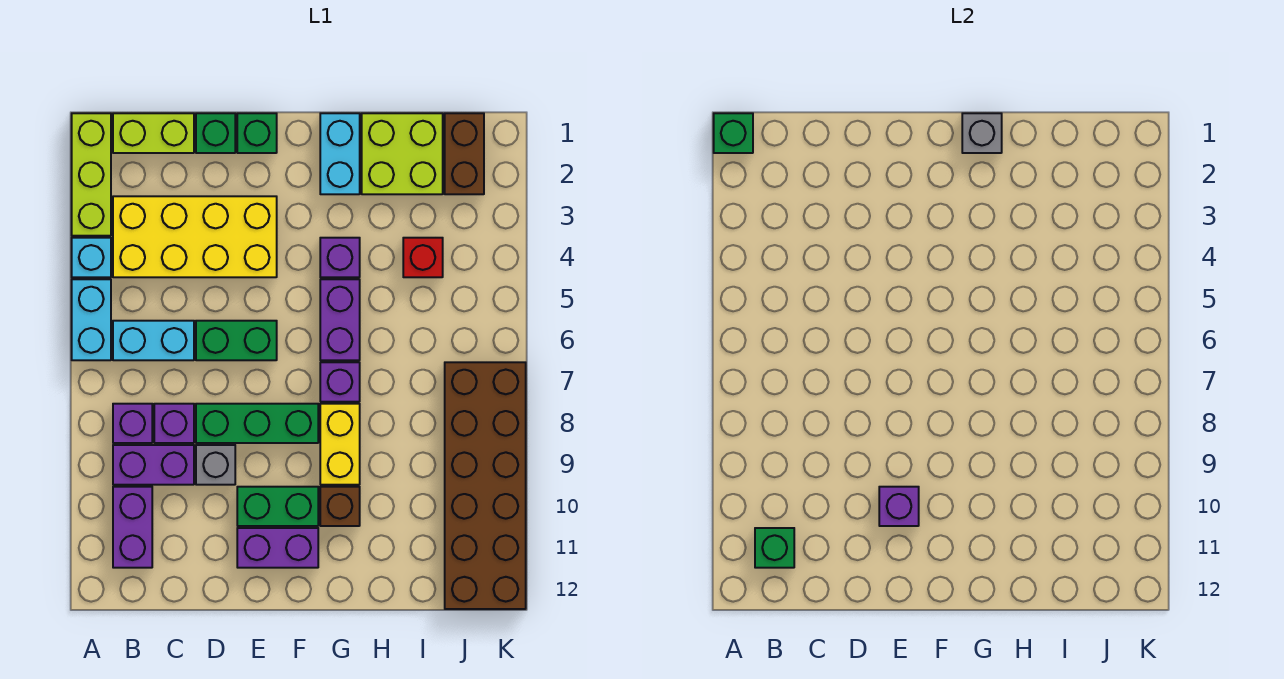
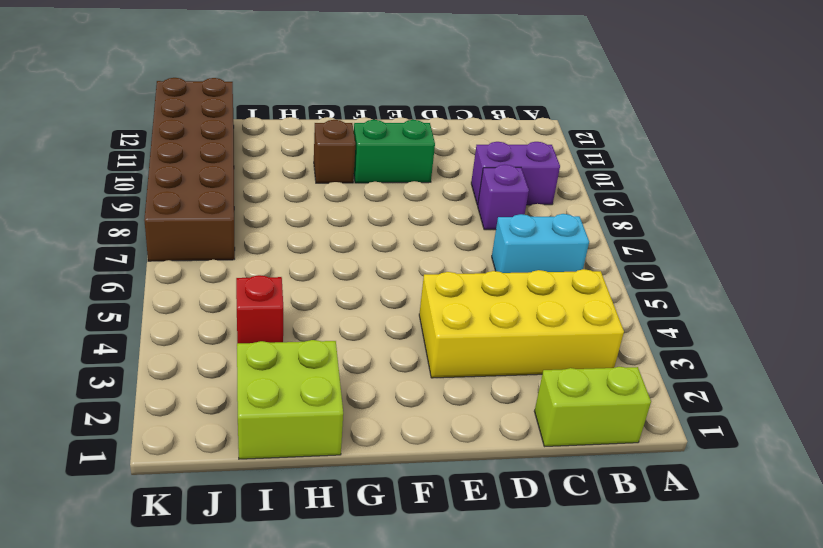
none -> lime 1x3 brick [72,113,111,236]
none -> cyan 1x1 brick [72,238,111,277]
none -> cyan 1x2 brick [72,279,111,360]
none -> purple 1x1 brick [113,404,152,443]

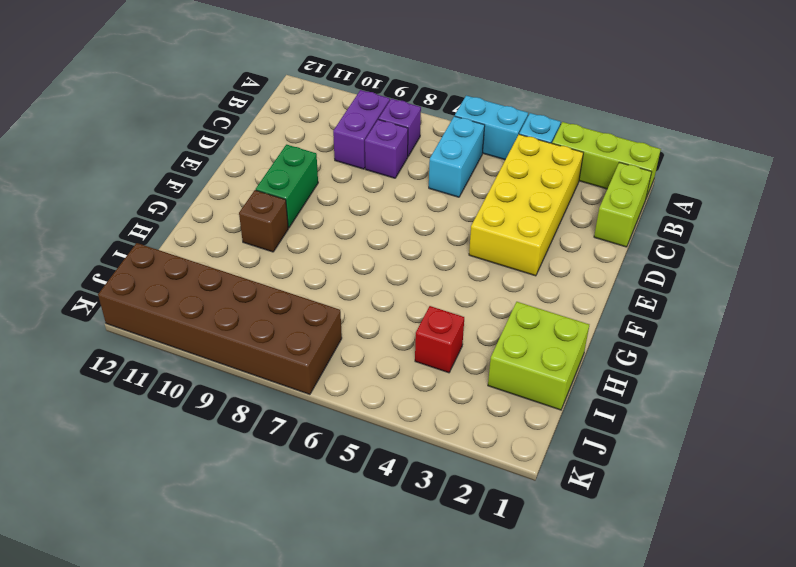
none -> purple 1x2 brick [113,487,152,568]
none -> green 1x1 brick [196,113,235,153]
none -> green 1x2 brick [196,321,277,360]
none -> green 1x3 brick [196,404,318,443]

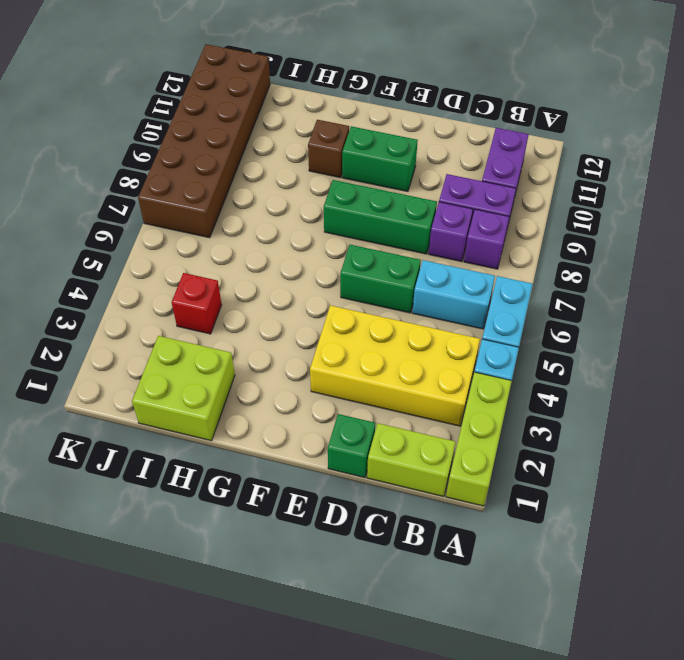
none -> grey 1x1 brick [196,445,235,485]
none -> green 1x1 brick [237,113,277,153]
none -> purple 1x2 brick [237,528,318,568]
none -> cyan 1x2 brick [320,113,360,194]

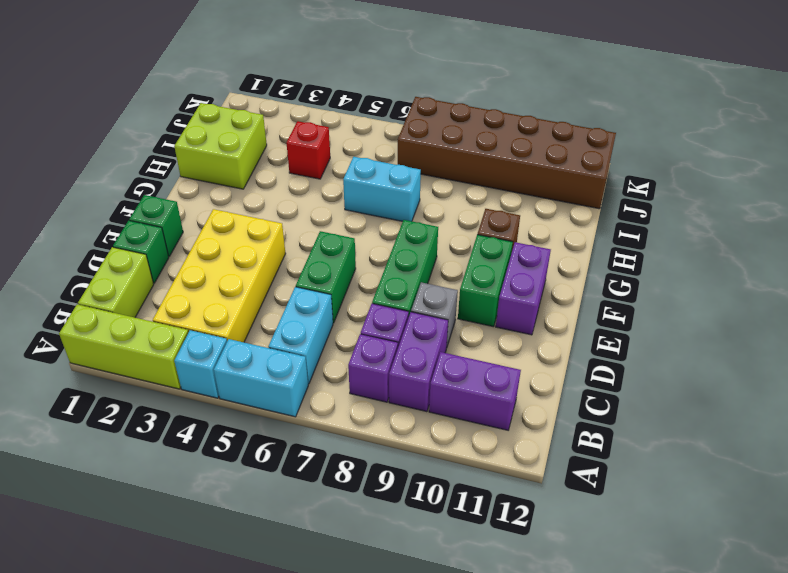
cyan 1x2 brick [343,157,421,221] -> cyan 1x2 brick moved to [320,113,360,194]
none -> purple 1x1 brick [320,238,360,277]
none -> purple 1x2 brick [320,279,360,360]
none -> purple 1x1 brick [320,362,360,402]
none -> yellow 1x2 brick [320,404,360,485]

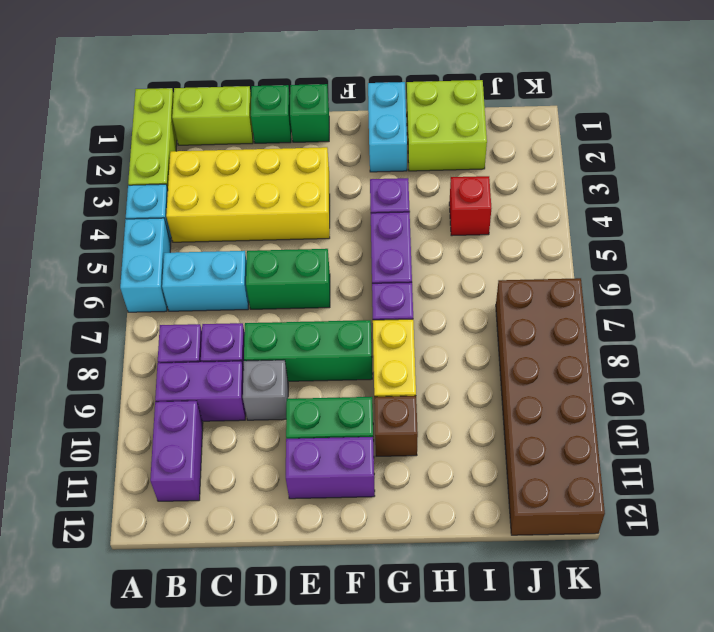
none -> brown 1x2 brick [445,113,484,194]
none -> green 1x1 brick [714,113,753,153]
none -> green 1x1 brick [755,528,794,568]
none -> purple 1x1 brick [879,487,919,526]

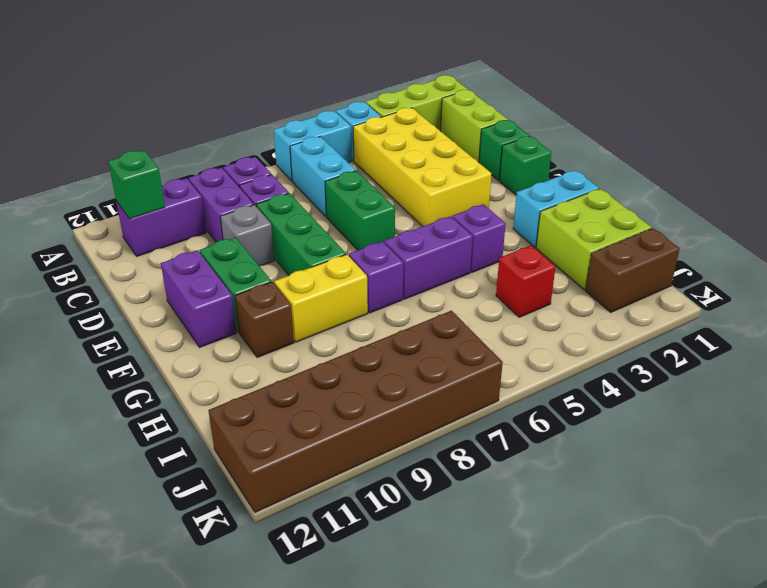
none -> green 1x1 brick [714,113,753,153]
none -> purple 1x1 brick [879,487,919,526]
none -> grey 1x1 brick [962,113,1002,153]

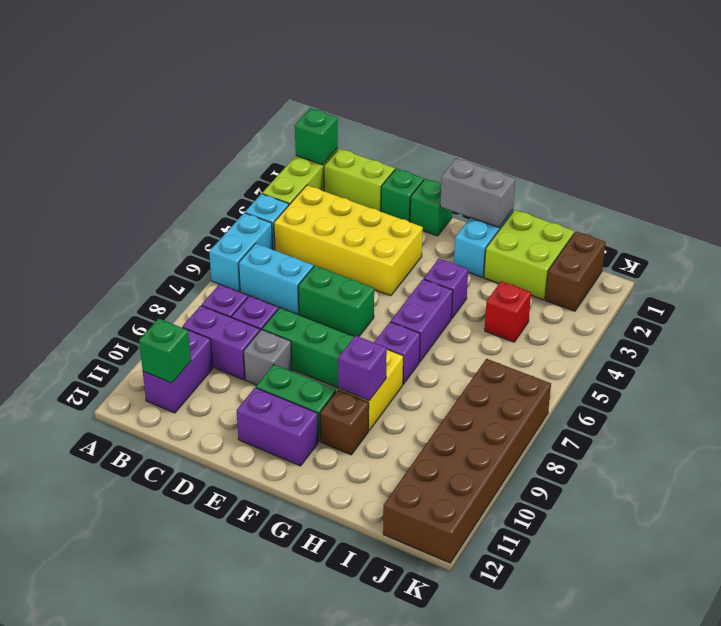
grey 1x2 brick [440,158,515,227] -> grey 1x1 brick [962,113,1002,153]
purple 1x1 brick [338,336,387,401] -> purple 1x1 brick moved to [879,487,919,526]

